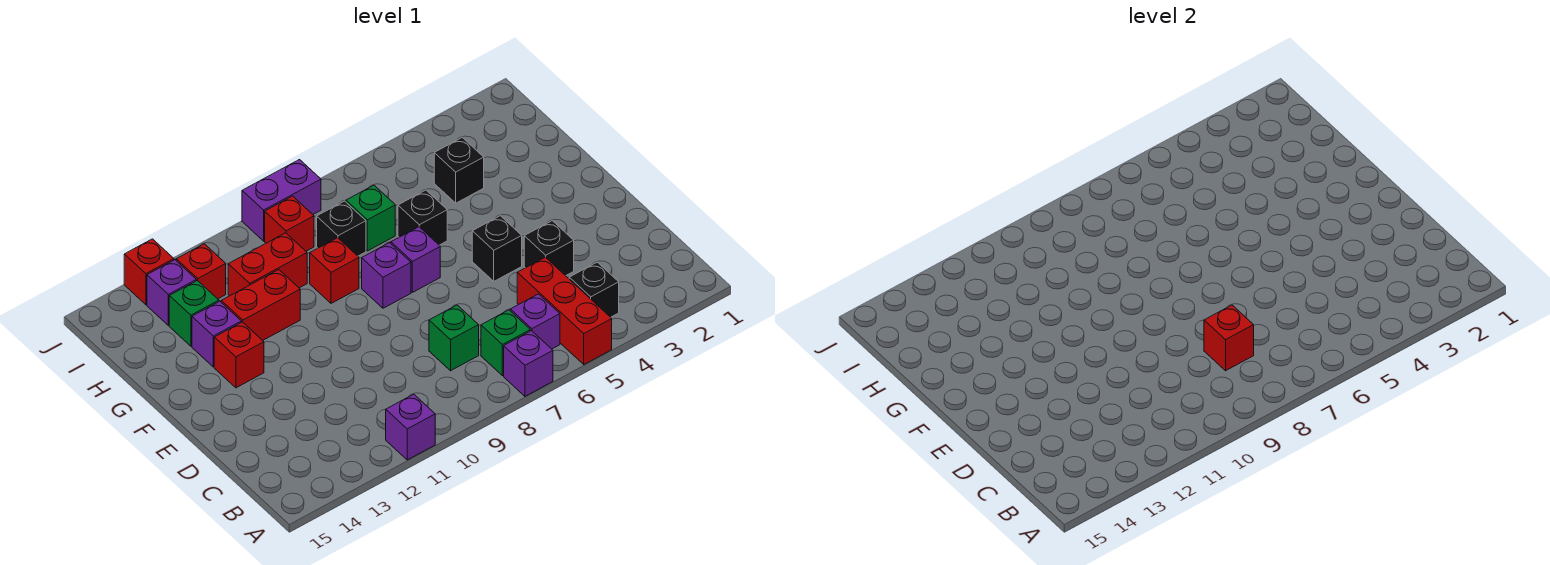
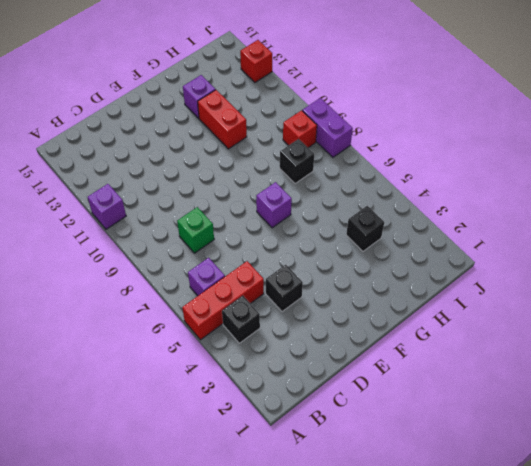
none -> purple 1x1 brick [504,331,553,396]
none -> green 1x1 brick [481,310,530,376]
none -> black 1x1 brick [472,216,522,281]

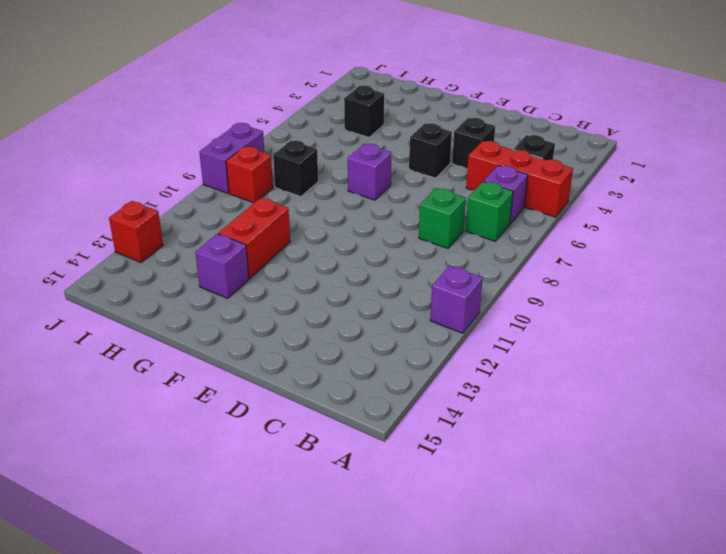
none -> purple 1x1 brick [504,331,553,396]
none -> purple 1x1 brick [362,243,411,308]
none -> red 1x1 brick [214,322,264,388]

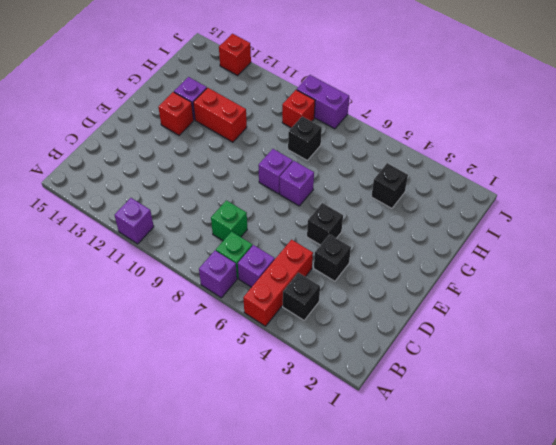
none -> black 1x1 brick [398,190,447,245]
none -> red 1x1 brick [310,238,359,303]
none -> green 1x1 brick [346,185,395,251]

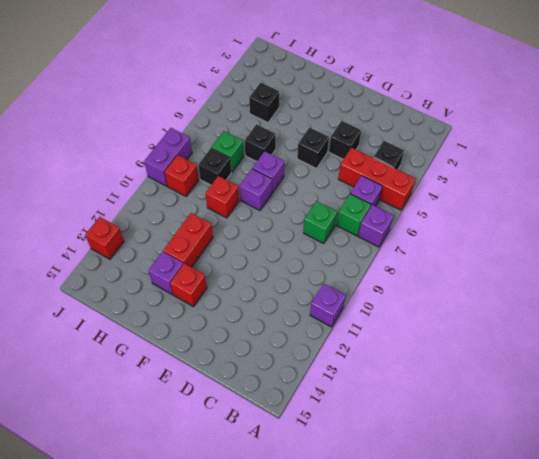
none -> red 1x2 brick [228,233,307,296]
none -> green 1x1 brick [169,280,219,346]
none -> red 1x1 brick [176,244,226,299]

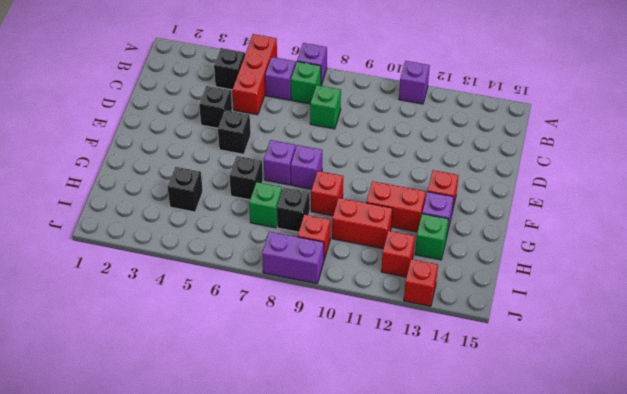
none -> purple 1x1 brick [147,260,196,325]
none -> red 1x1 brick [1204,305,1254,371]

